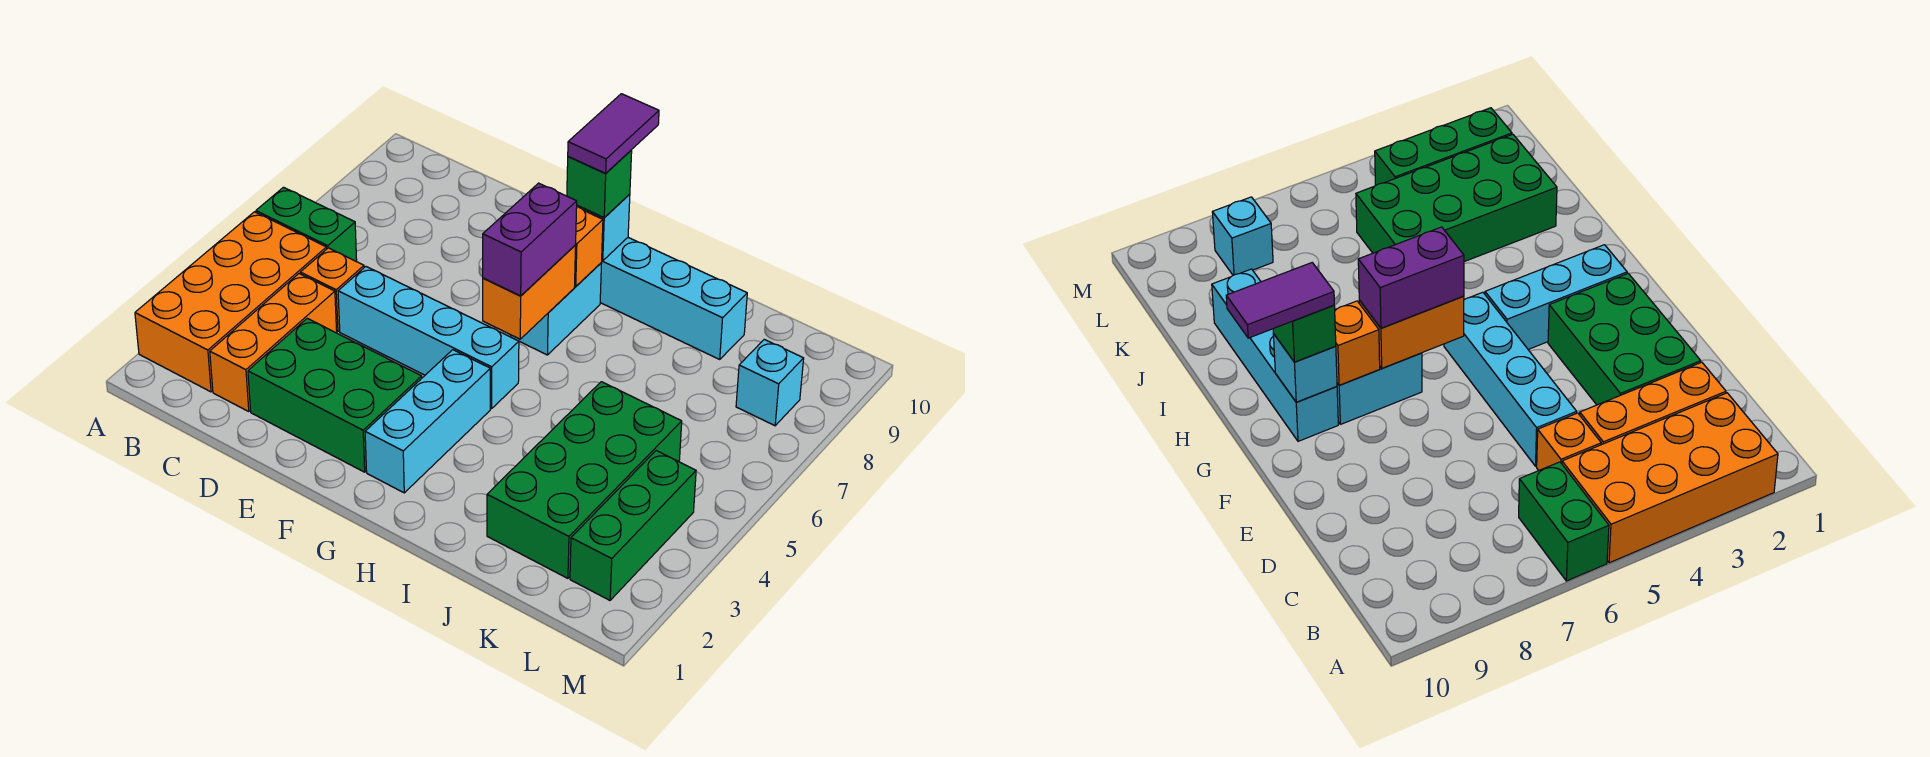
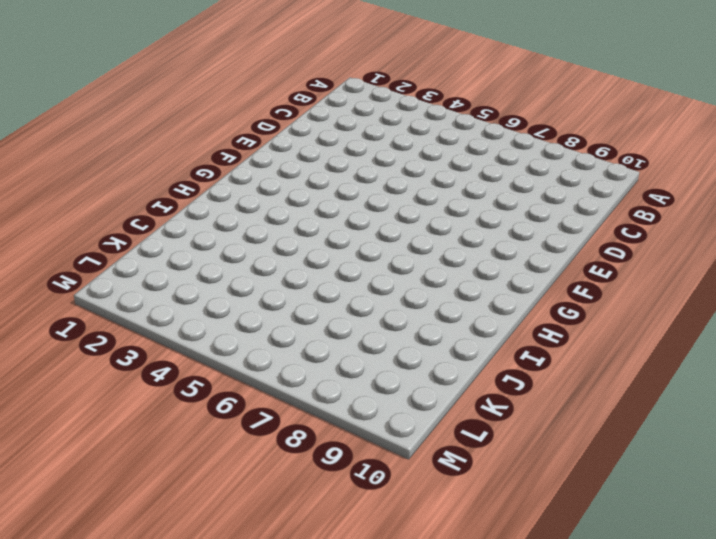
none -> orange 2x4 brick [135,212,327,392]
none -> green 1x2 brick [256,187,357,262]
none -> orange 1x3 brick [210,274,337,411]

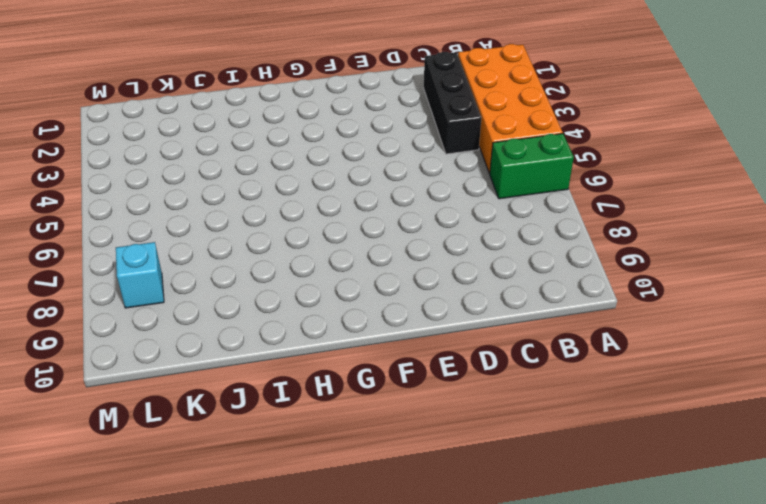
black 1x3 brick [424,52,481,154] -> orange 1x3 brick [210,274,337,411]
none -> orange 1x1 brick [300,248,364,331]
none -> green 2x3 brick [248,318,422,472]
none -> cyan 1x4 brick [338,267,519,409]

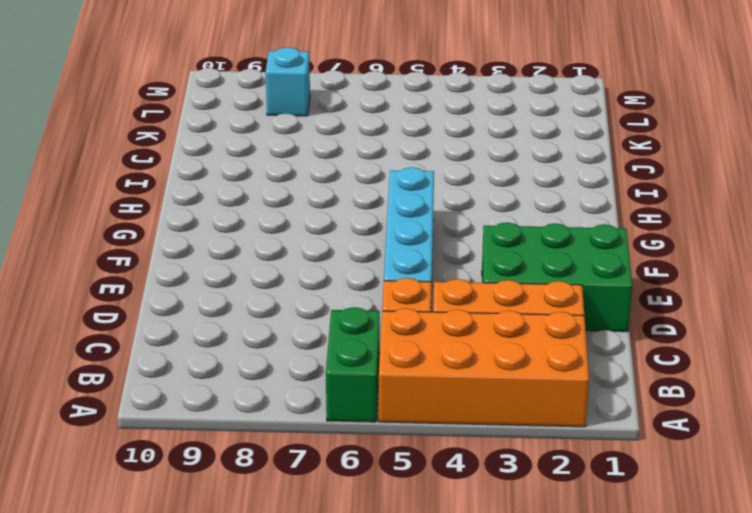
green 2x3 brick [482,222,632,332] -> green 2x3 brick turned to [248,318,422,472]
none -> cyan 1x3 brick [365,350,490,493]
none -> cyan 1x2 brick [511,263,602,355]
none -> cyan 1x4 brick [600,238,747,359]

